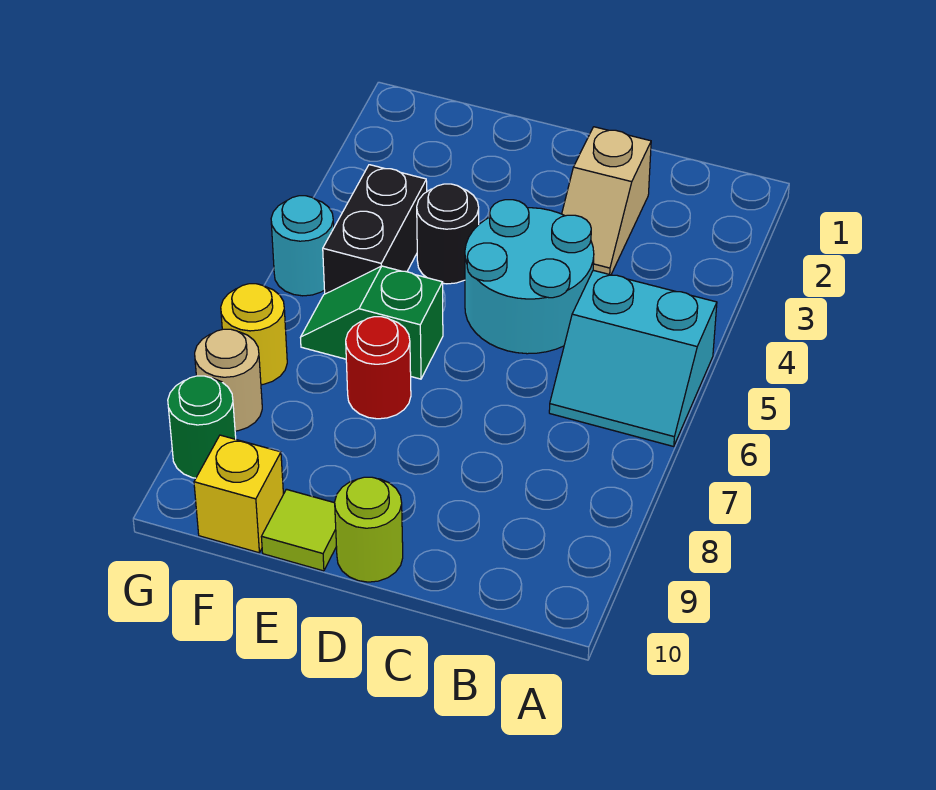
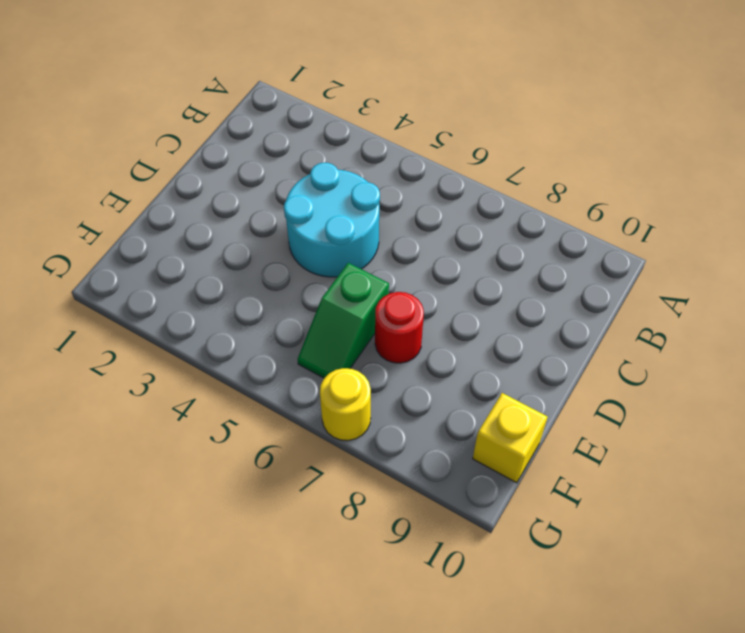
none -> cyan 2x2 slope [549,270,717,447]
none -> tan 1x2 slope [562,127,651,275]
none -> lime 1x1 round brick [335,477,403,582]

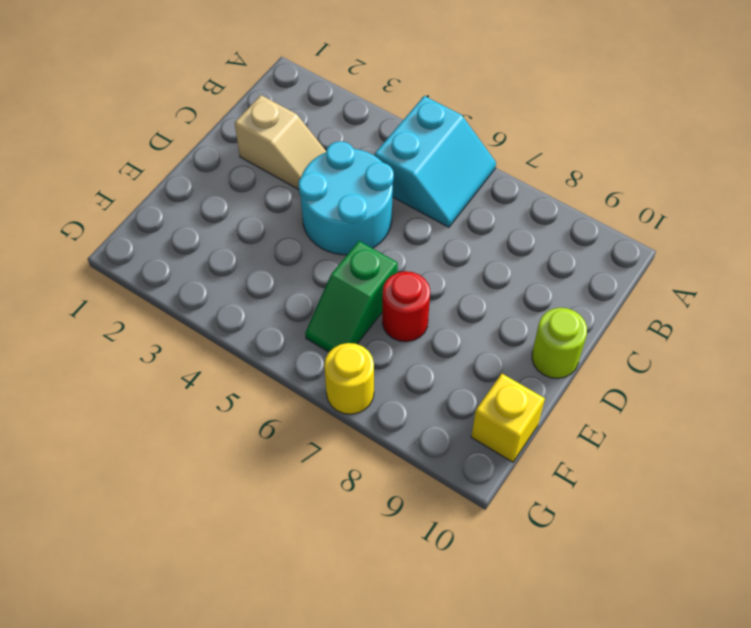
none -> black 1x1 round brick [417,184,479,284]
none -> lime 1x1 tile [261,489,336,571]
none -> black 1x2 brick [323,165,427,294]

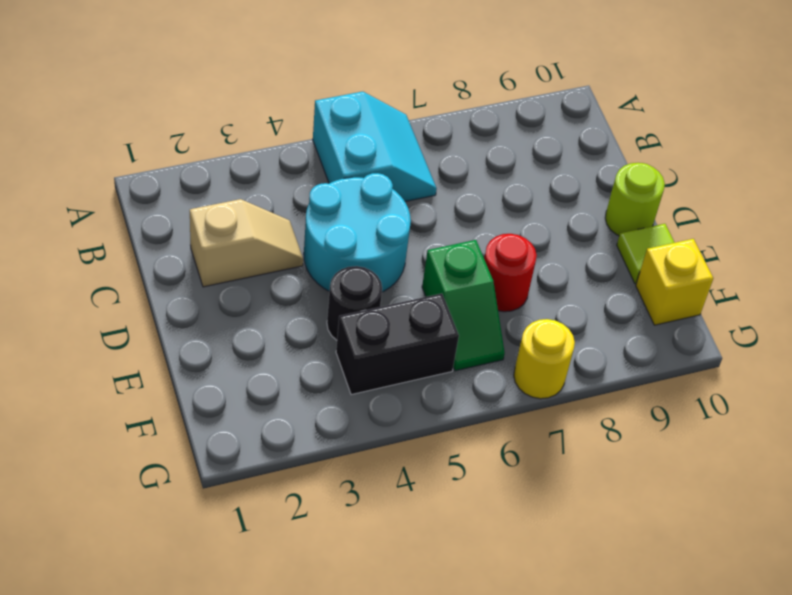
none -> cyan 1x1 round brick [271,196,334,296]
none -> tan 1x1 round brick [195,329,262,431]
none -> green 1x1 round brick [168,376,236,478]

